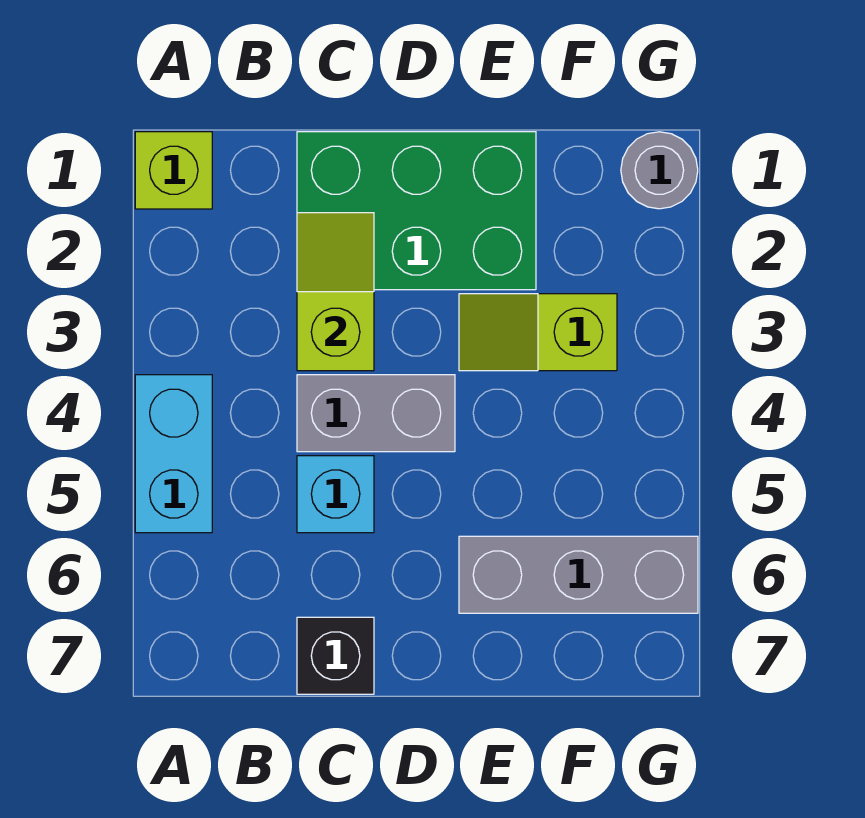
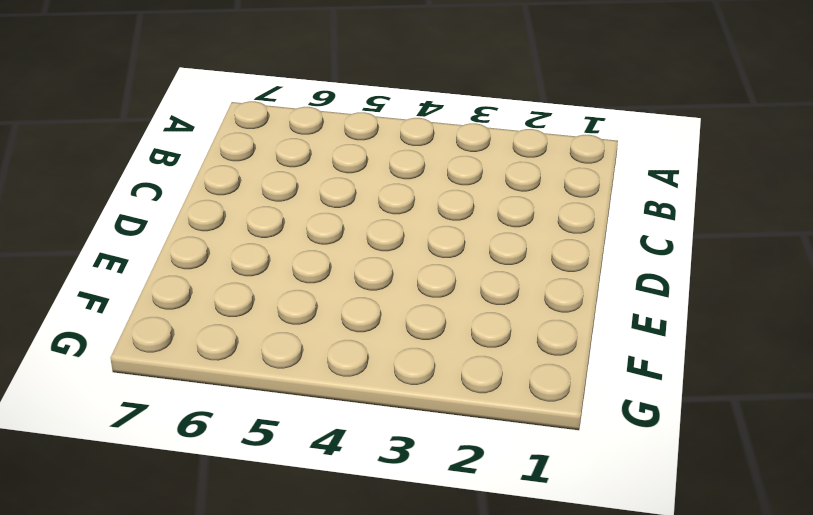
none -> lime 1x1 brick [135,132,212,209]
none -> cyan 1x2 brick [135,375,212,533]

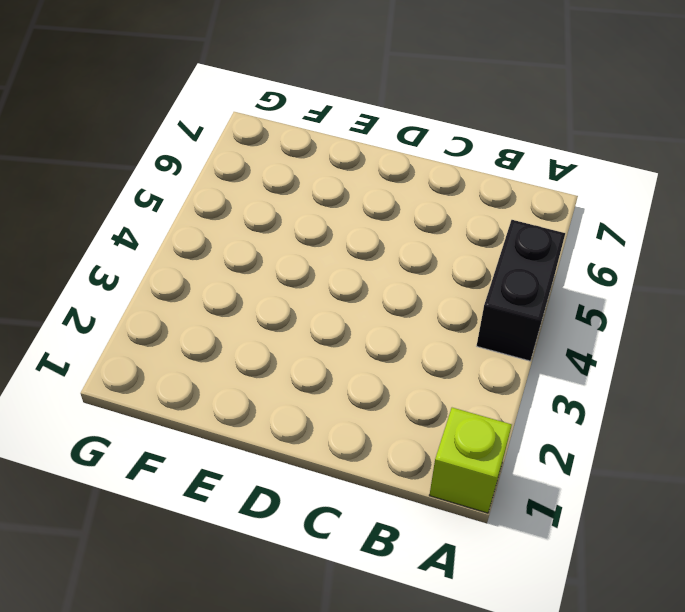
black 1x2 brick [477,220,565,361] -> cyan 1x2 brick [135,375,212,533]
none -> green 2x3 brick [297,132,536,290]
none -> grey 1x2 brick [297,375,455,452]

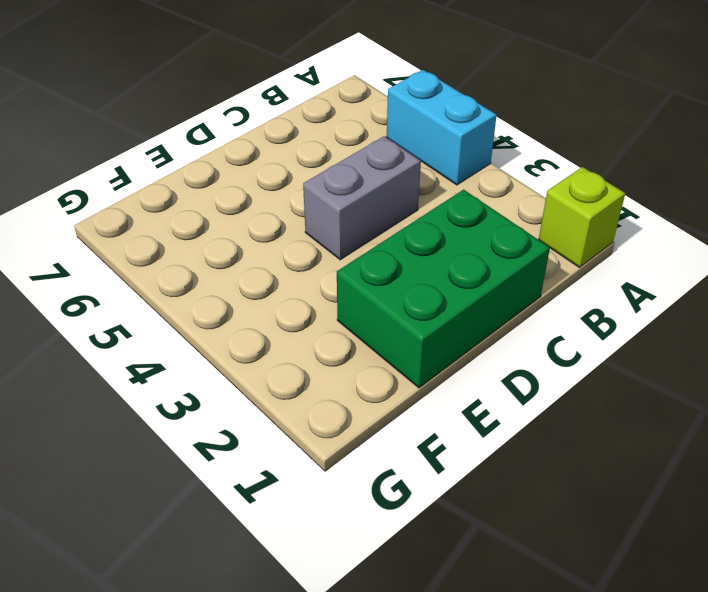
none -> cyan 1x1 brick [297,456,374,533]
none -> black 1x1 brick [297,617,374,694]

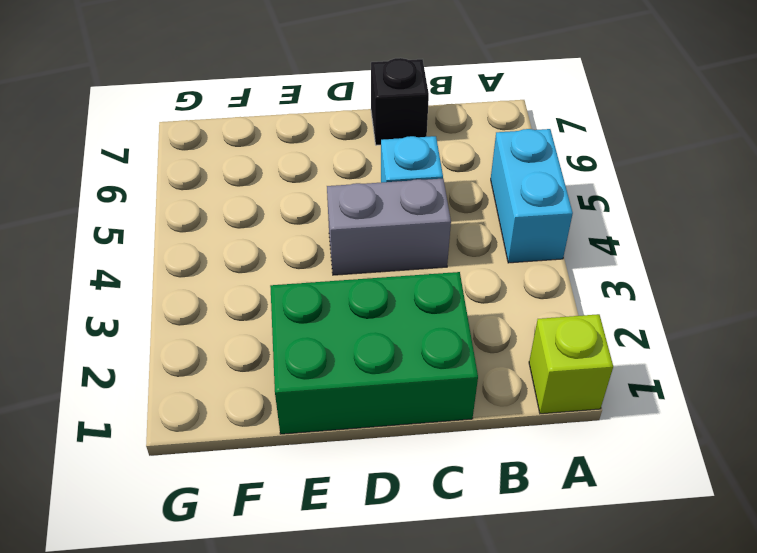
none -> lime 1x2 slope [459,294,617,371]
none -> grey 1x3 brick [459,536,698,613]

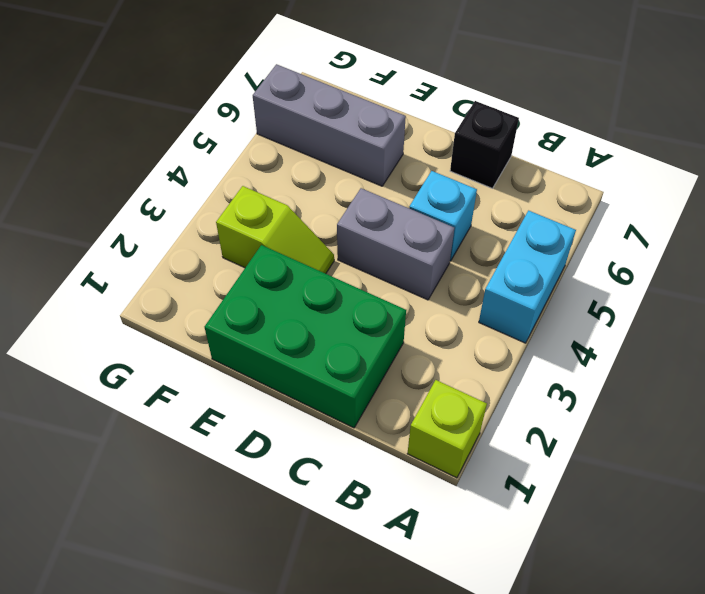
none -> grey 1x1 round brick [621,132,698,209]
none -> lime 1x2 slope [297,213,374,371]

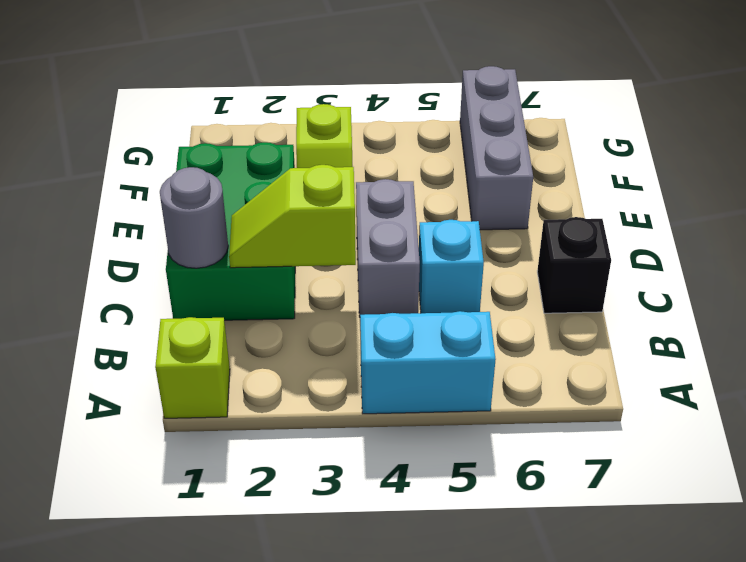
grey 1x1 round brick [160,167,228,268] -> grey 1x1 round brick moved to [621,132,698,209]

